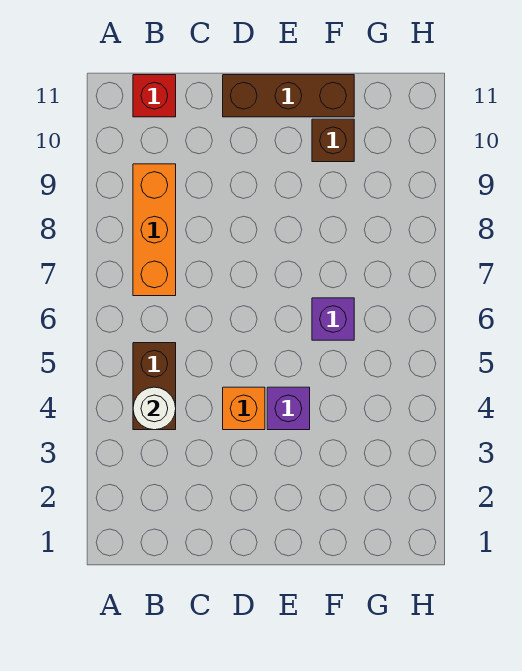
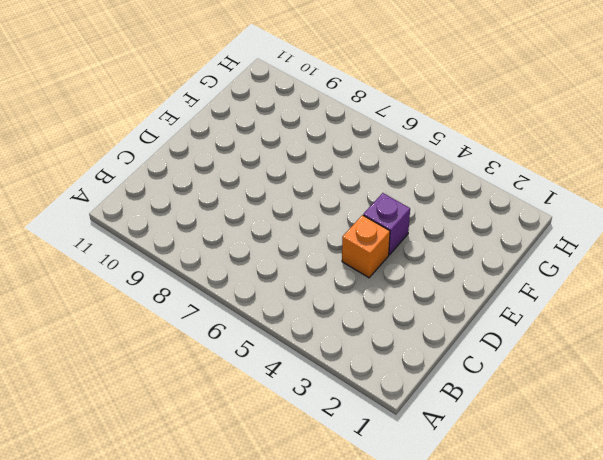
none -> brown 1x2 brick [133,343,176,430]
none -> orange 1x3 brick [133,164,176,296]

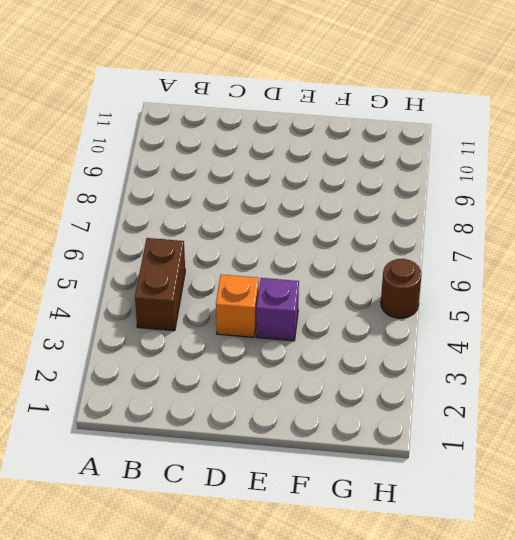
brown 1x1 round brick [381,259,422,318] -> none
none -> orange 1x3 brick [133,164,176,296]
none -> red 1x1 brick [133,75,176,117]

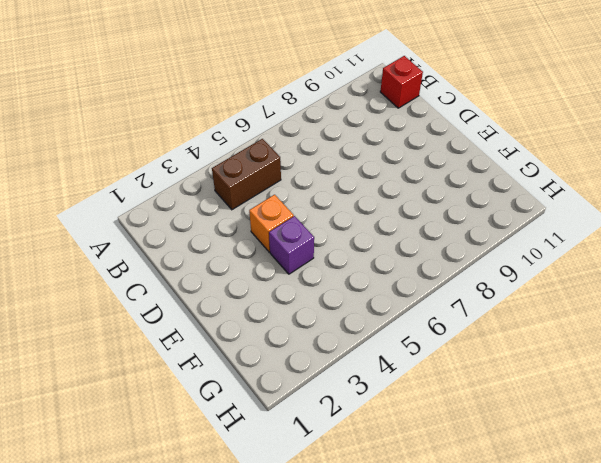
none -> orange 1x3 brick [133,164,176,296]
none -> brown 1x3 brick [223,75,354,117]

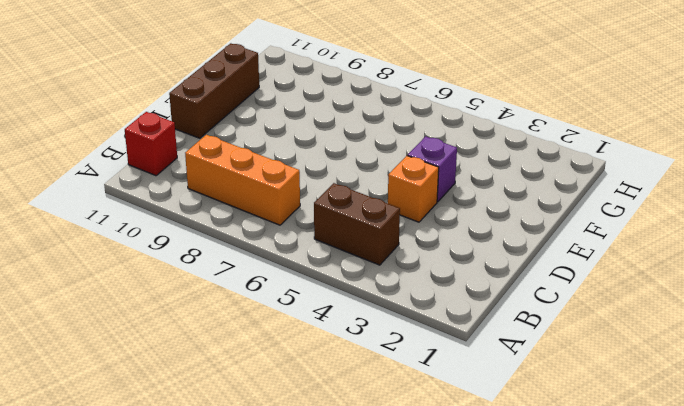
none -> purple 1x1 brick [312,298,354,340]
none -> brown 1x1 brick [312,119,354,162]

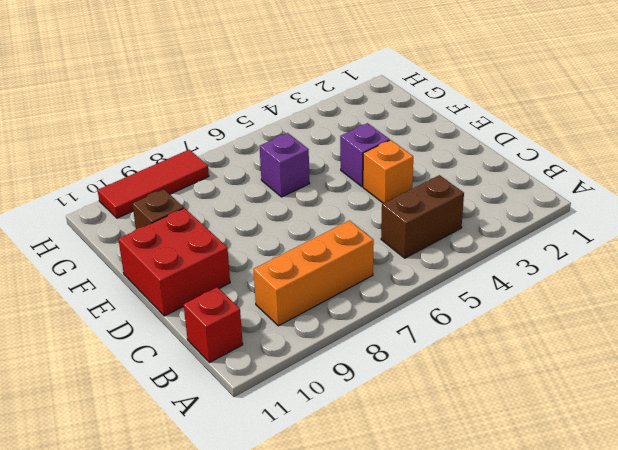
red 2x2 brick [118,208,230,316] -> brown 1x3 brick [223,75,354,117]
red 1x3 tile [98,150,209,218] -> none
none -> white 1x1 round brick [133,387,176,430]

